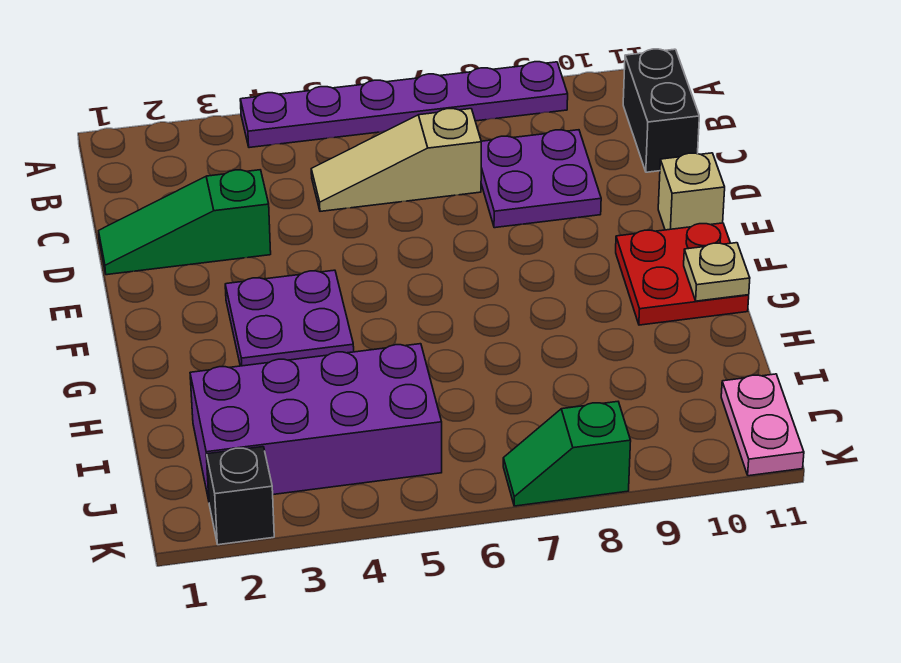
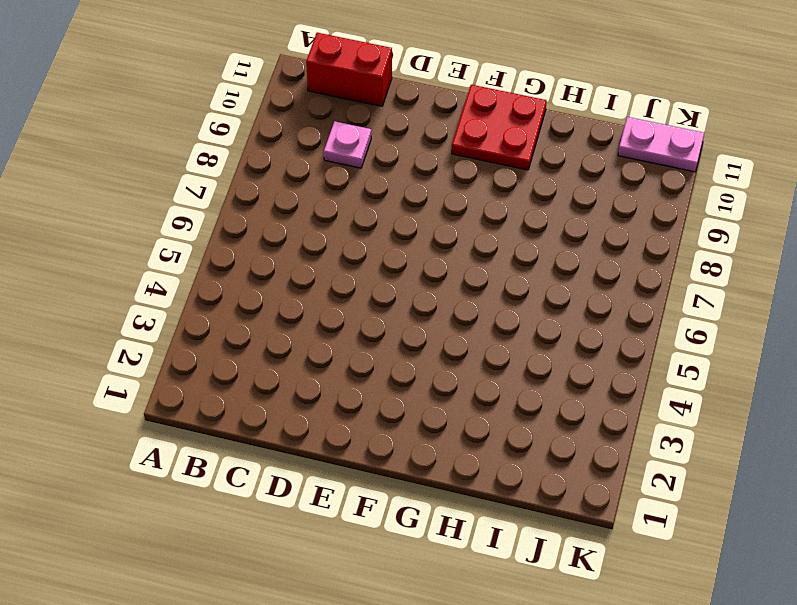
red 1x2 brick [306,33,392,106] -> black 1x2 brick [623,49,699,172]
pink 1x1 plate [324,121,371,168] -> purple 2x2 plate [481,130,601,228]
none -> purple 1x6 plate [240,62,568,148]
none -> tan 1x3 slope [311,109,481,211]
none -> green 1x3 slope [99,170,271,275]

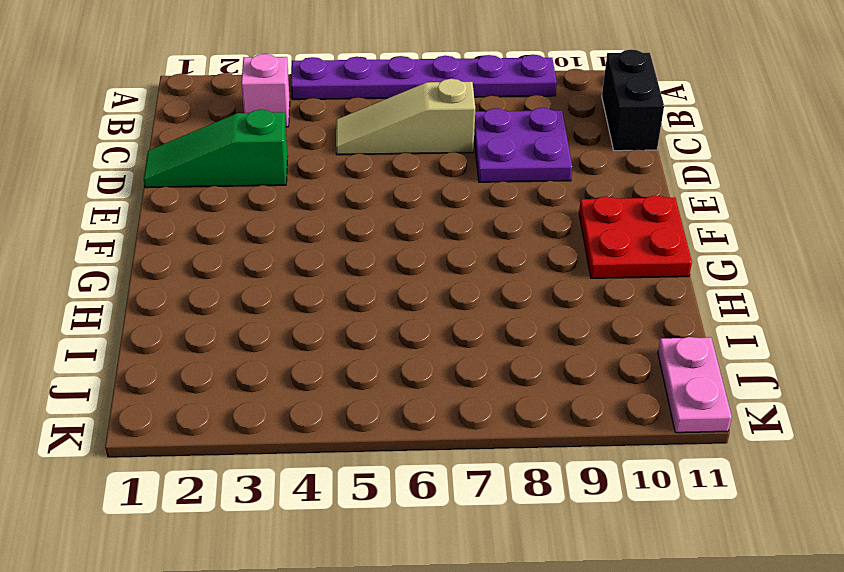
pink 1x1 brick [241,54,290,127] -> none
none -> tan 1x1 brick [658,153,725,230]
none -> purple 2x2 plate [225,270,354,366]
none -> purple 2x4 brick [190,344,442,500]

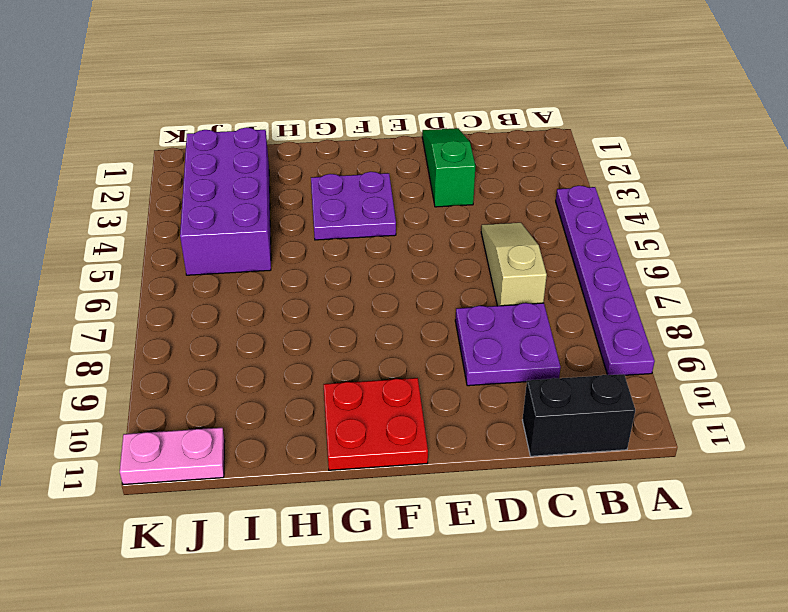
none -> tan 1x1 brick [658,153,725,230]
none -> black 1x1 brick [207,447,274,545]
none -> green 1x2 slope [503,402,631,506]

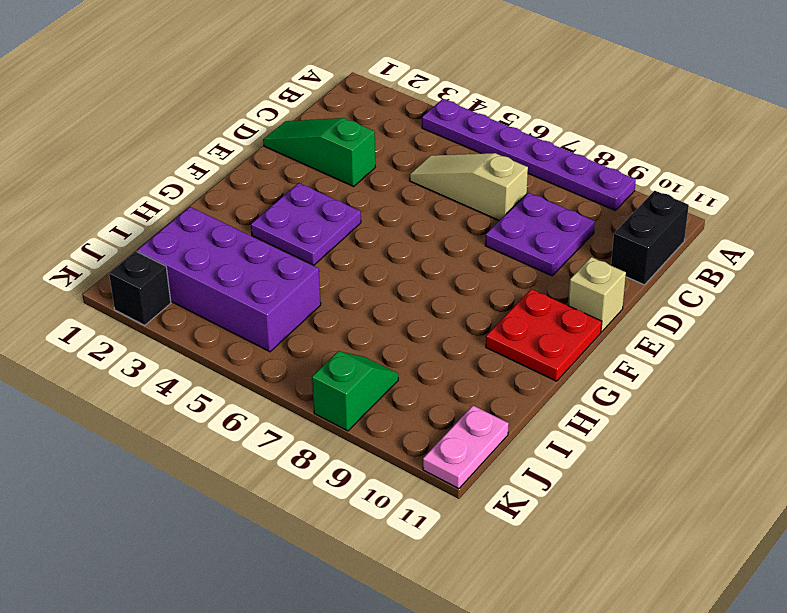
green 1x2 slope [312,351,398,431] -> green 1x2 slope turned to [503,402,631,506]
none -> tan 1x1 plate [684,243,750,301]

